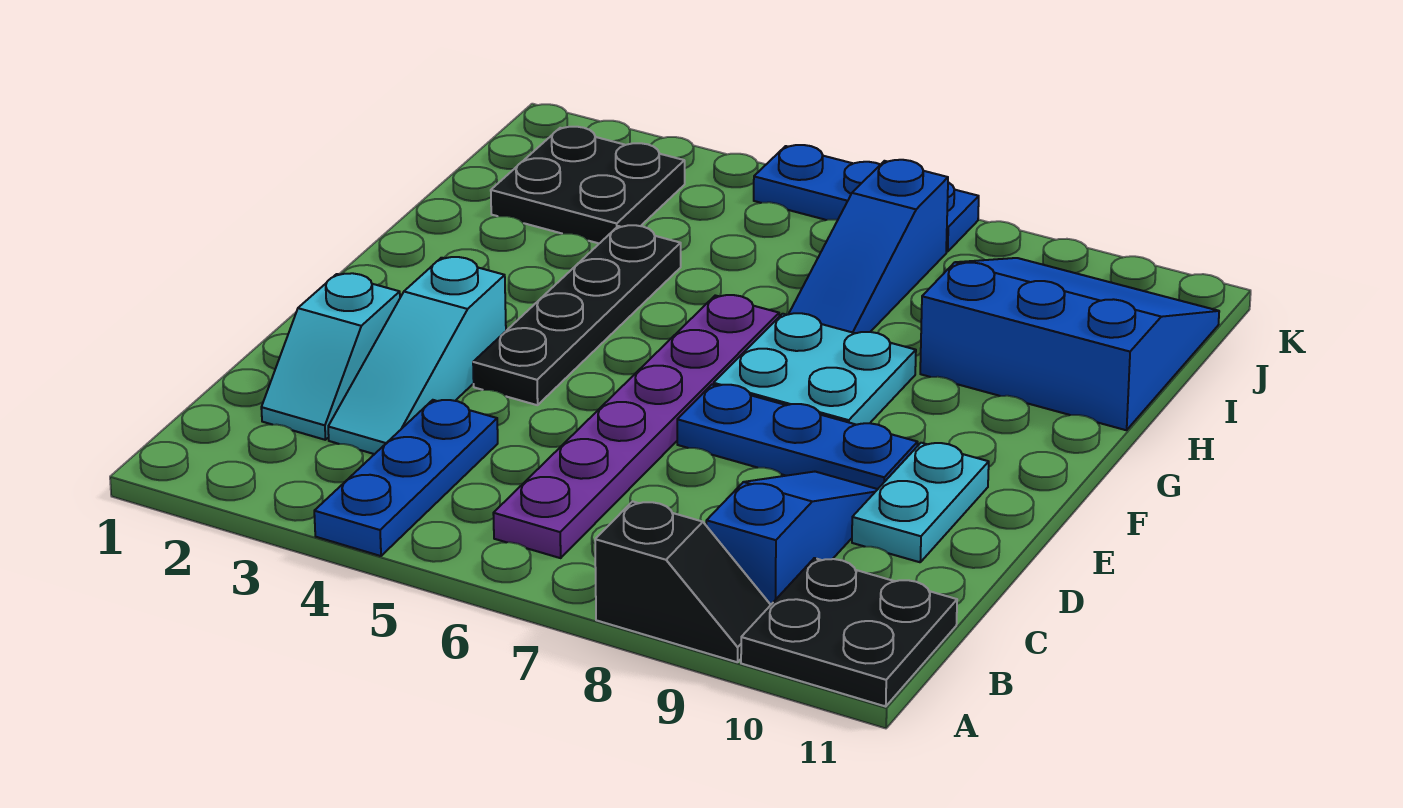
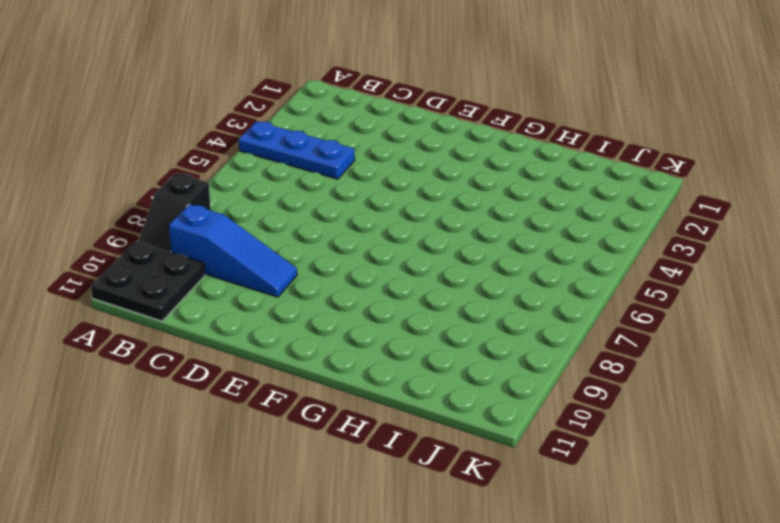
none -> purple 1x6 plate [493,295,779,558]
none -> cyan 1x2 slope [261,273,400,440]
none -> cyan 1x3 slope [328,257,506,454]

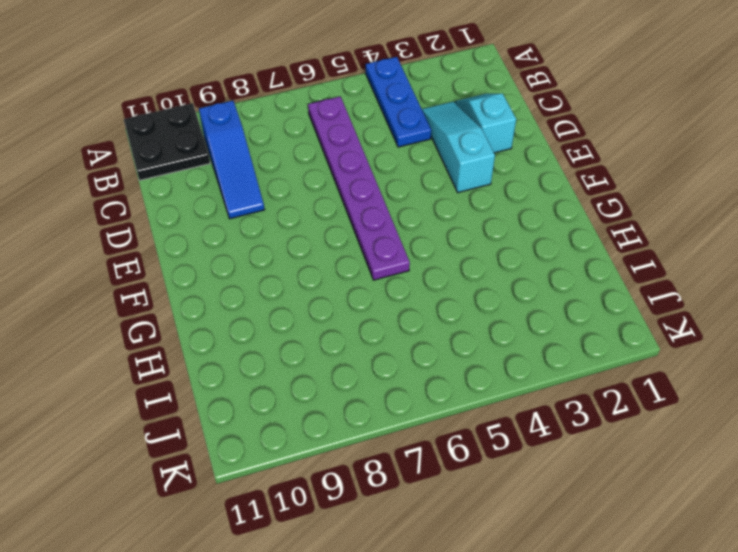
none -> black 1x2 slope [595,501,770,662]
none -> cyan 1x2 plate [852,443,989,562]
none -> black 1x4 plate [473,225,681,405]

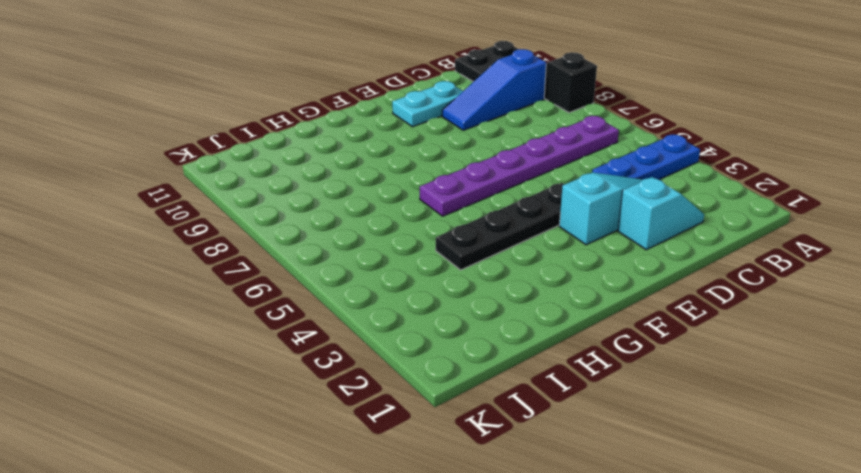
none -> blue 1x3 plate [677,385,918,489]
none -> cyan 2x2 plate [714,313,916,425]
none -> blue 1x3 slope [789,160,948,333]

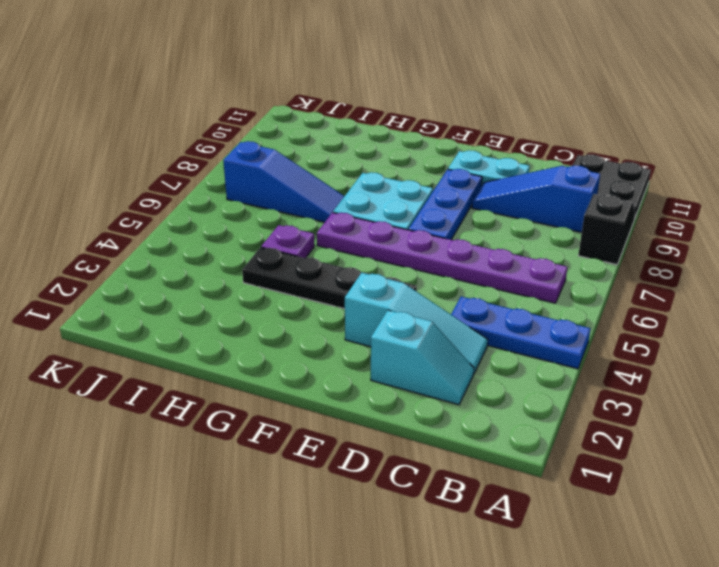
purple 1x1 plate [261,225,315,258] -> none
none -> blue 3x3 slope [920,258,1219,430]
none -> black 2x2 plate [491,127,685,243]
none -> blue 1x3 plate [754,145,979,252]

